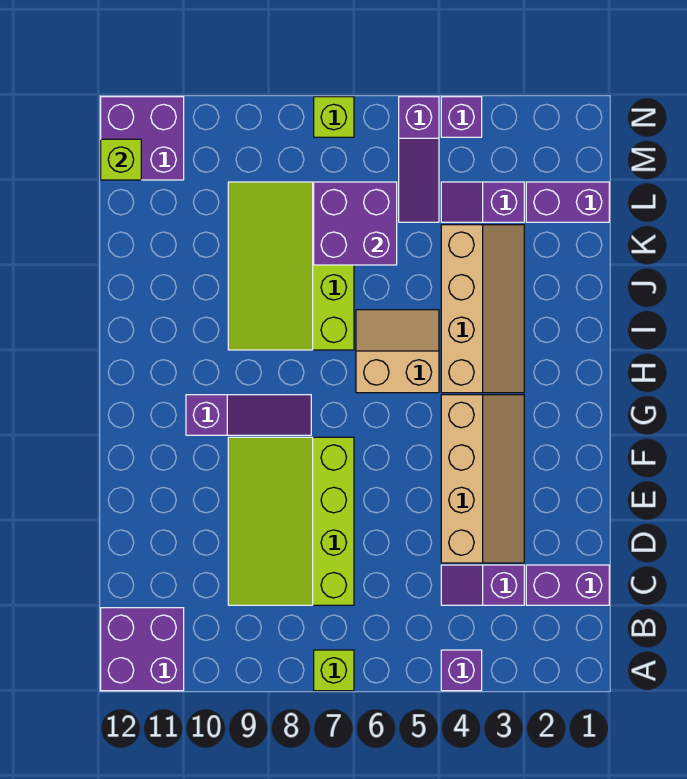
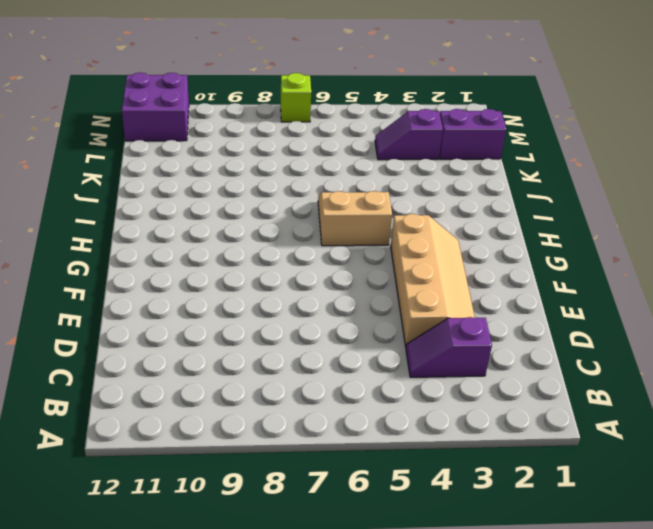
none -> purple 1x1 brick [441,650,482,691]
none -> lime 1x1 brick [314,650,354,691]
none -> purple 2x2 brick [101,608,184,691]

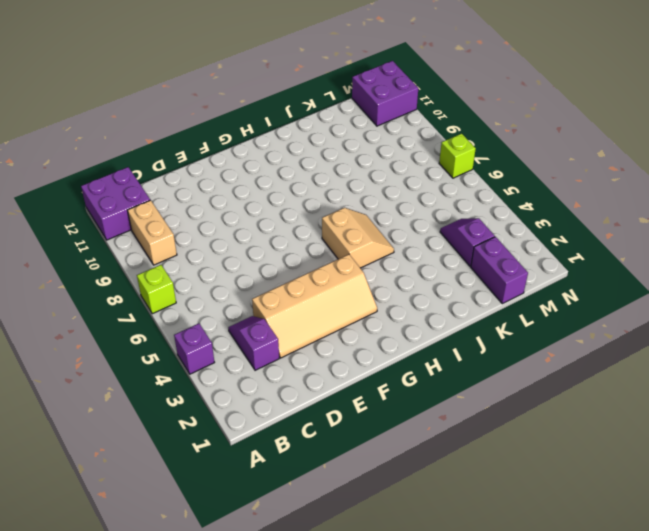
tan 1x2 brick [128,200,177,265] -> none
none -> purple 1x2 brick [526,565,609,605]
none -> lime 3x4 slope [228,437,354,605]
none -> purple 1x3 slope [186,395,311,435]

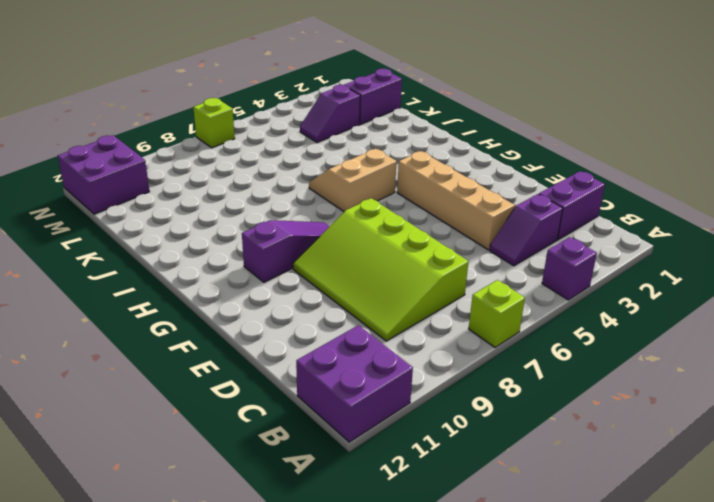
none -> tan 2x4 slope [441,225,524,393]
none -> lime 3x4 slope [228,182,354,350]
none -> purple 1x3 slope [399,97,439,222]

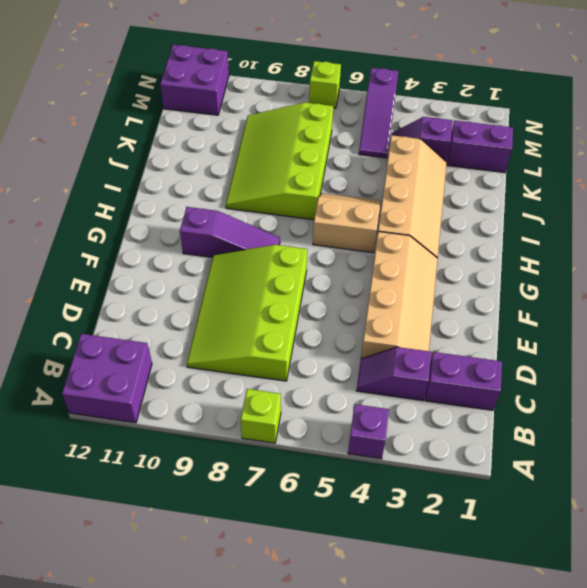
none -> purple 1x1 brick [441,97,482,137]
none -> purple 2x2 brick [314,182,397,265]
none -> lime 1x1 brick [101,139,141,180]

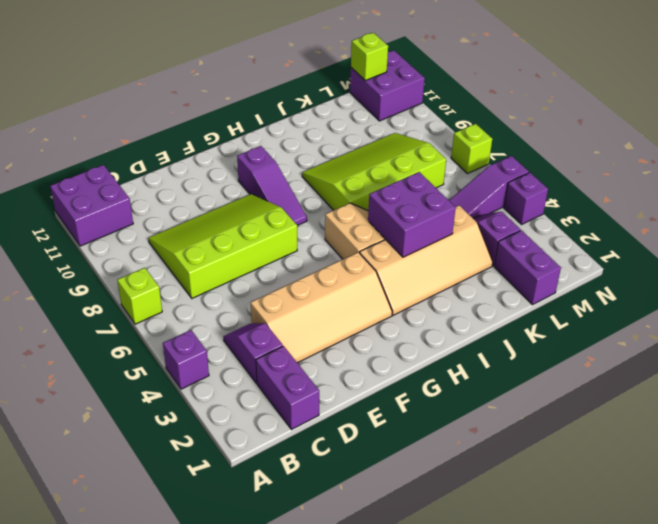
purple 2x2 brick [368,172,456,257] -> purple 2x2 brick moved to [314,182,397,265]

